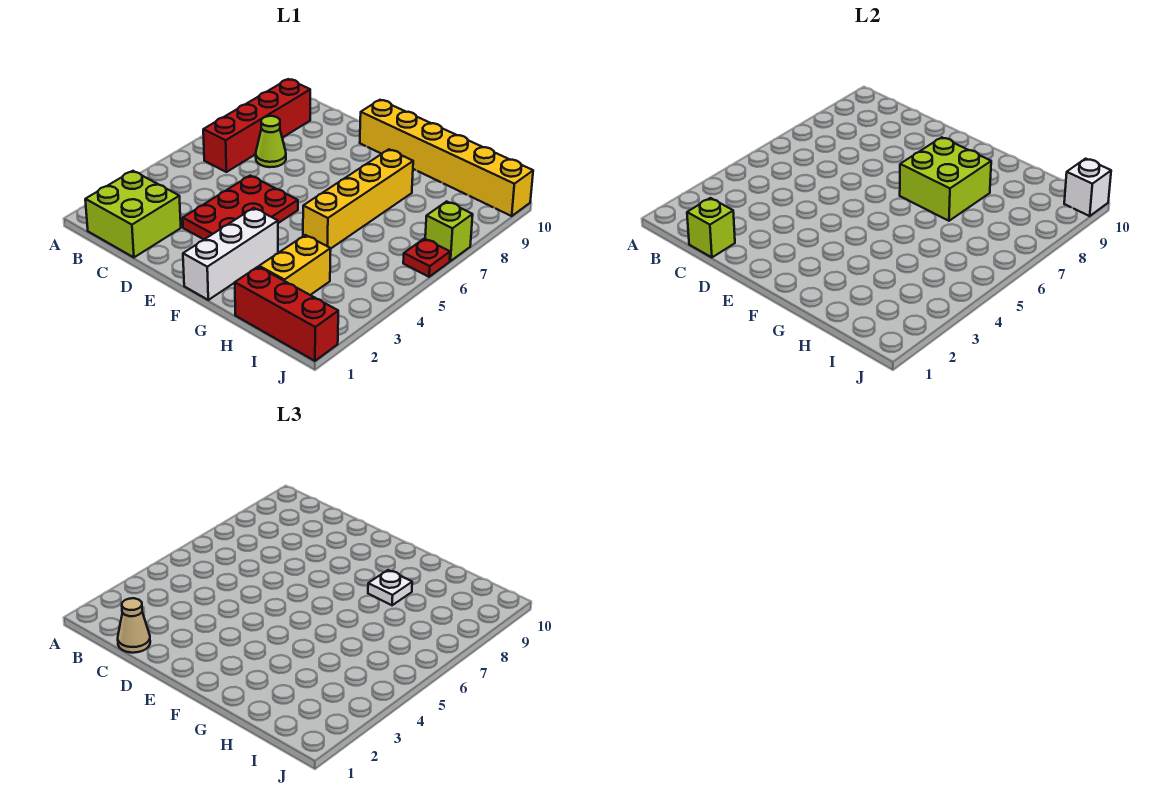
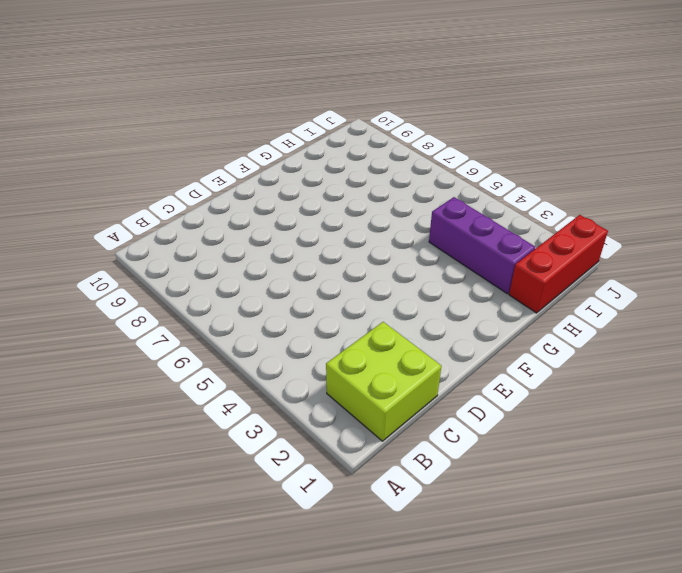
purple 1x3 brick [429,197,535,294] -> yellow 1x2 brick [259,235,331,295]
none -> red 1x4 brick [203,79,311,172]
none -> lime 1x1 cone [256,116,286,167]
none -> red 2x3 plate [183,176,298,239]

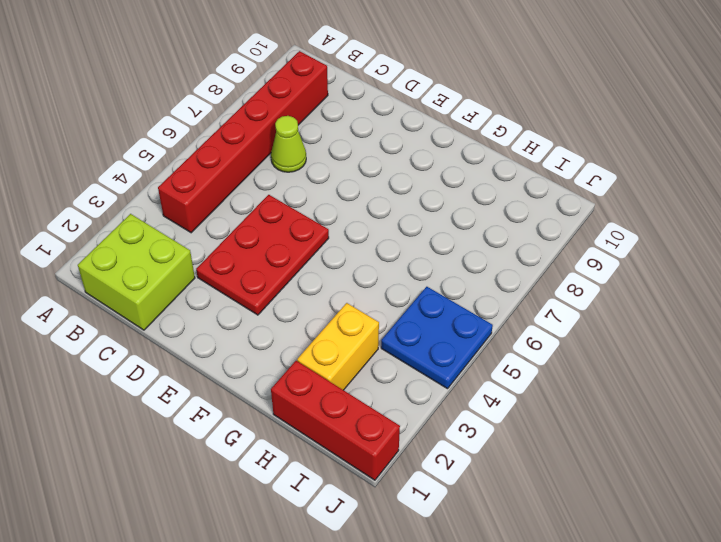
red 1x6 brick [158,51,328,233] -> red 1x4 brick [203,79,311,172]
blue 2x2 plate [381,287,493,389] -> none
none -> yellow 1x6 brick [360,100,533,216]
none -> white 1x3 brick [183,208,278,300]
none -> yellow 1x4 brick [303,149,413,248]

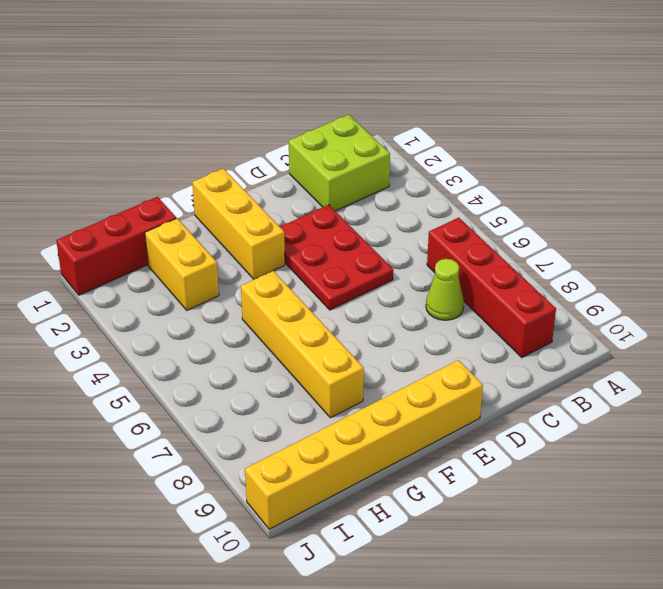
yellow 1x3 brick [192,168,285,279] -> white 1x3 brick [183,208,278,300]
none -> red 1x1 plate [403,239,450,277]
none -> lime 1x1 brick [425,201,473,261]
none -> lime 1x1 brick [687,198,735,257]

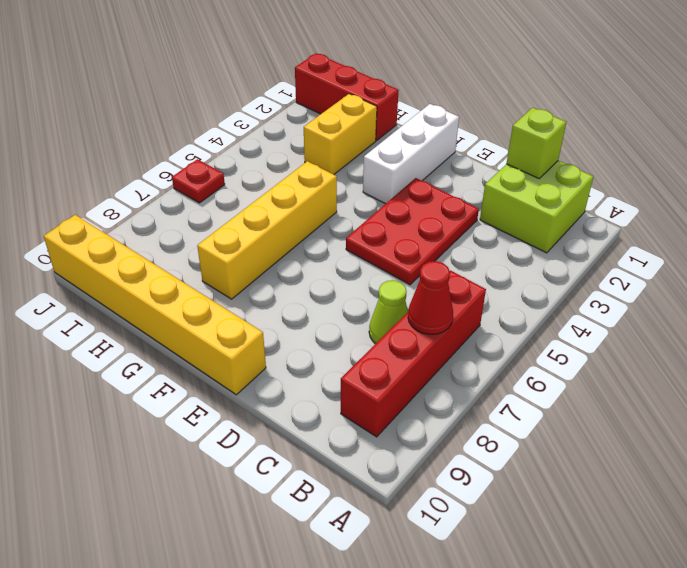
red 1x1 cone [408,261,453,334] -> none
none -> lime 1x1 brick [425,201,473,261]
none -> lime 2x2 brick [900,137,991,221]
none -> white 1x1 brick [1064,159,1111,216]

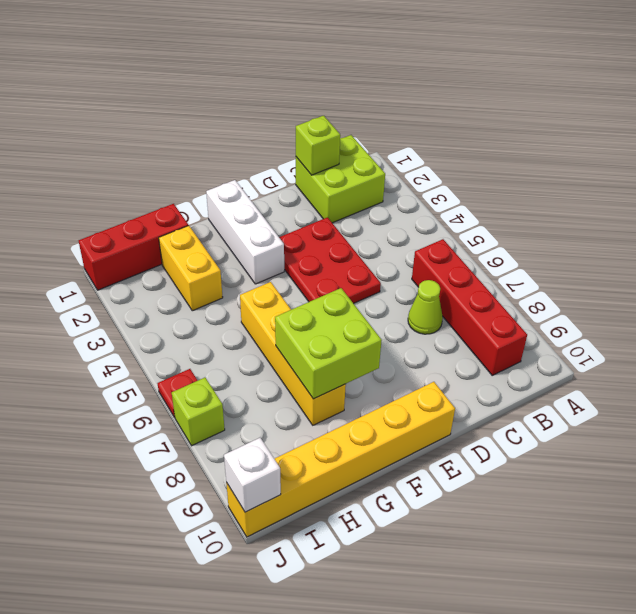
none -> tan 1x1 cone [118,598,150,653]
none -> white 1x1 plate [368,570,412,605]

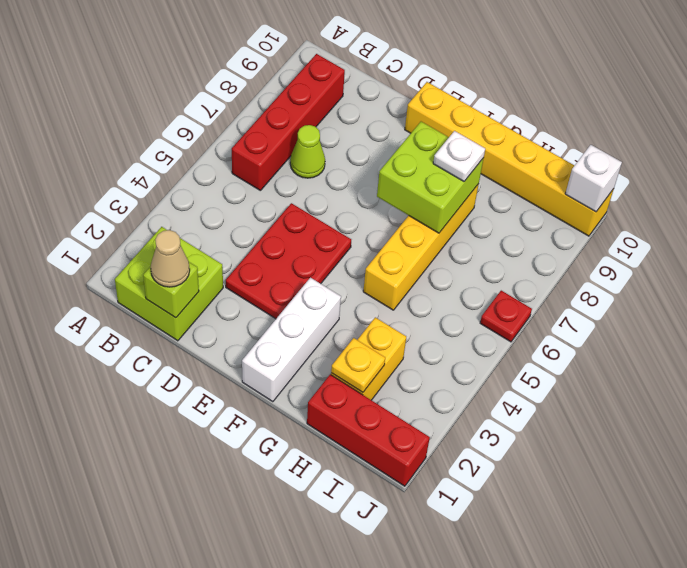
yellow 1x1 plate [331,338,385,392] -> none
none -> lime 1x1 brick [425,201,473,261]

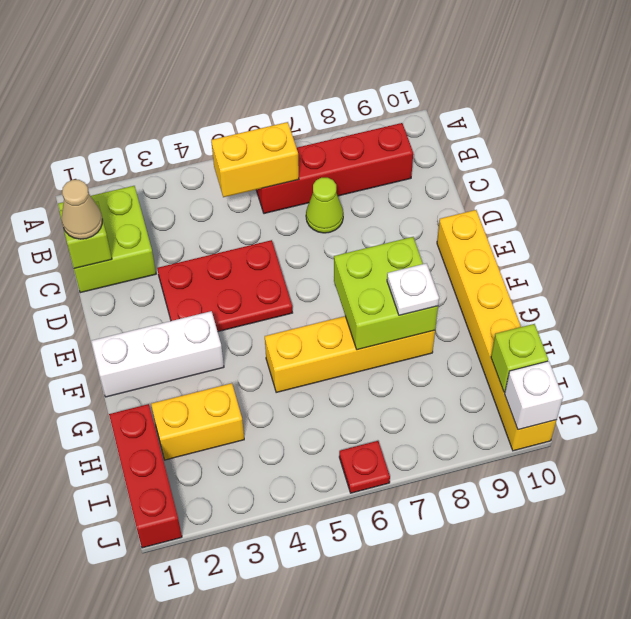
yellow 1x2 brick [211,122,299,197] -> none
lime 1x1 brick [491,324,548,392] -> lime 1x1 brick moved to [425,201,473,261]

